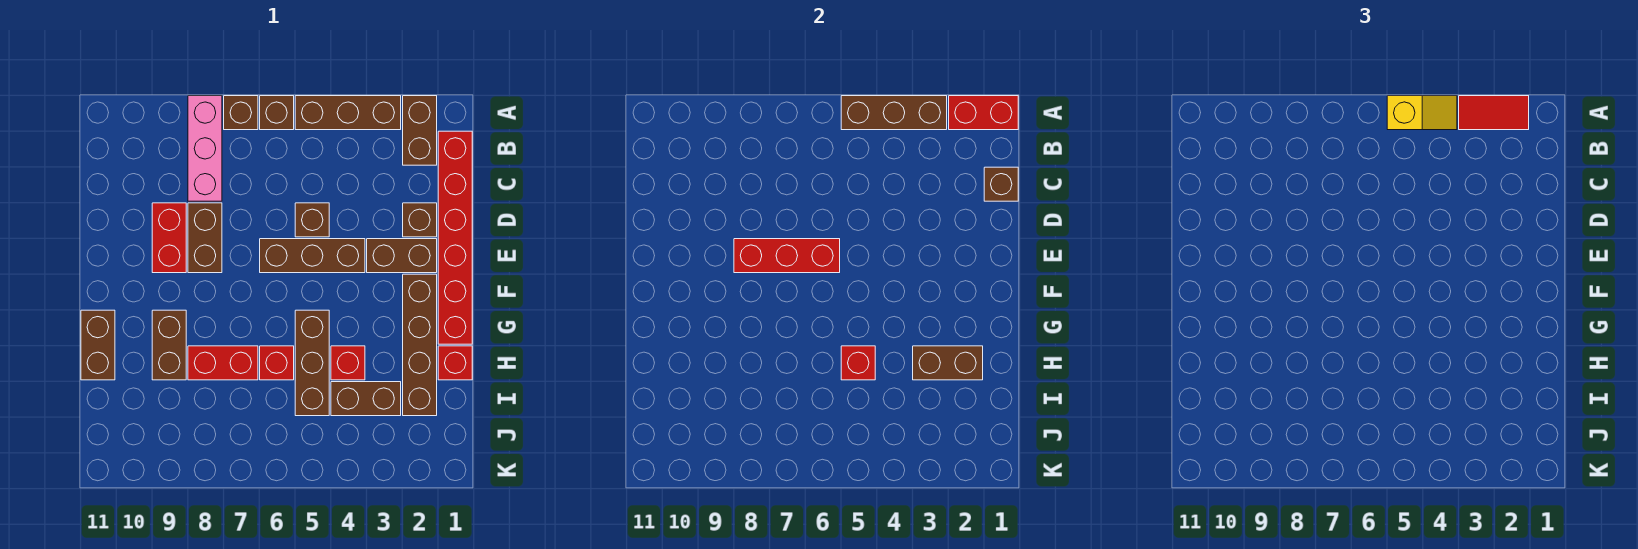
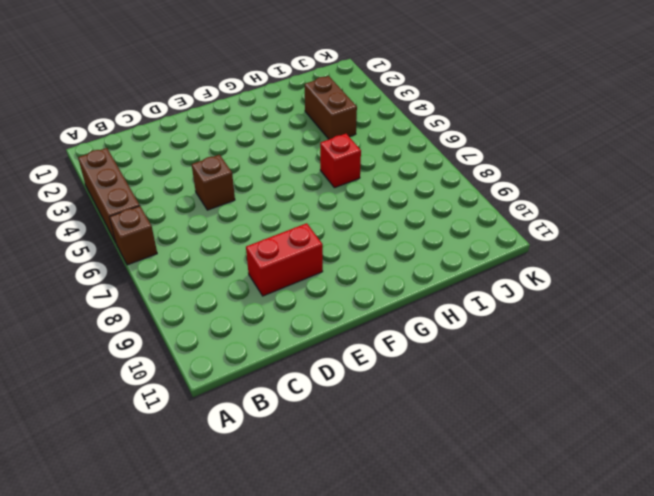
none -> brown 1x2 brick [403,96,437,165]
none -> brown 1x1 brick [224,96,258,130]
none -> pink 1x3 brick [188,96,222,201]

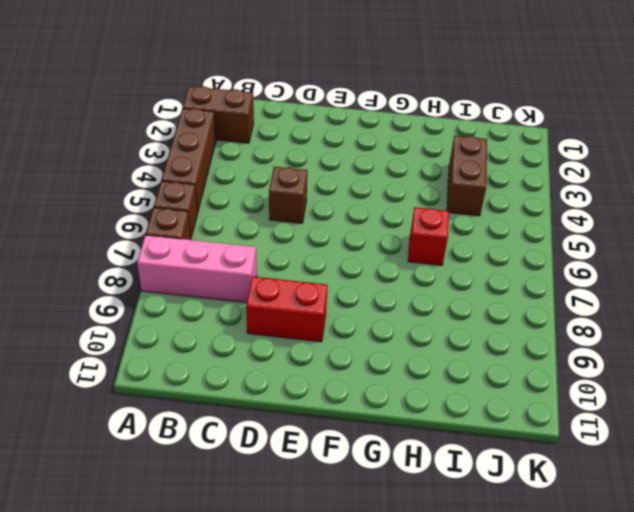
none -> red 1x6 brick [438,131,472,344]
none -> brown 1x1 brick [403,203,437,237]
none -> brown 1x2 brick [188,203,222,273]

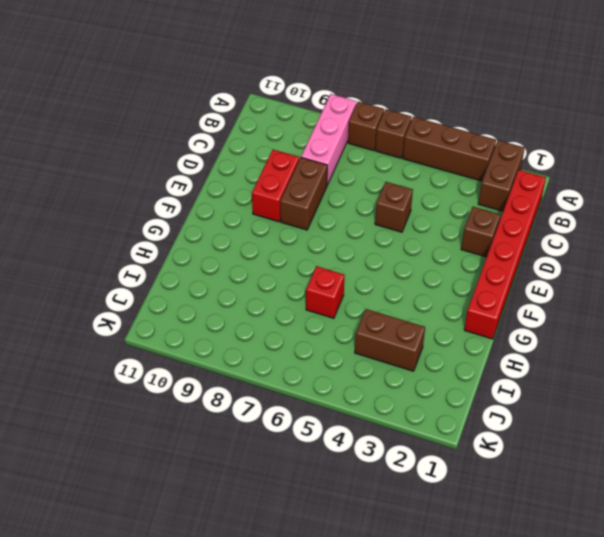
none -> brown 1x2 brick [367,239,437,273]
none -> brown 1x3 brick [260,239,365,273]
none -> brown 1x4 brick [403,274,437,416]

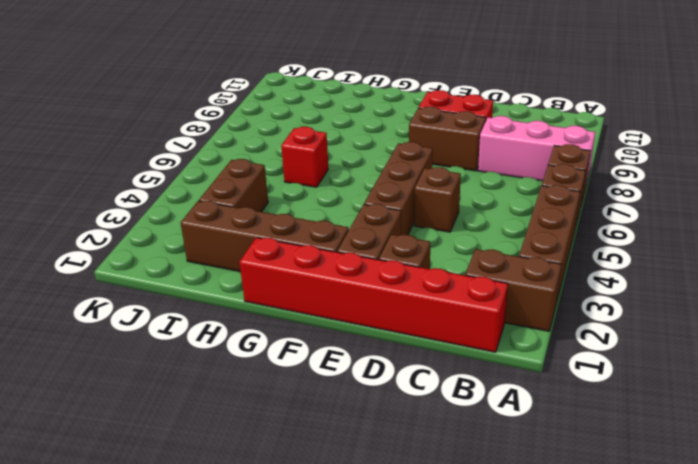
none -> brown 1x3 brick [295,310,329,416]
none -> brown 1x2 brick [152,310,186,380]
none -> brown 1x2 brick [81,310,115,380]

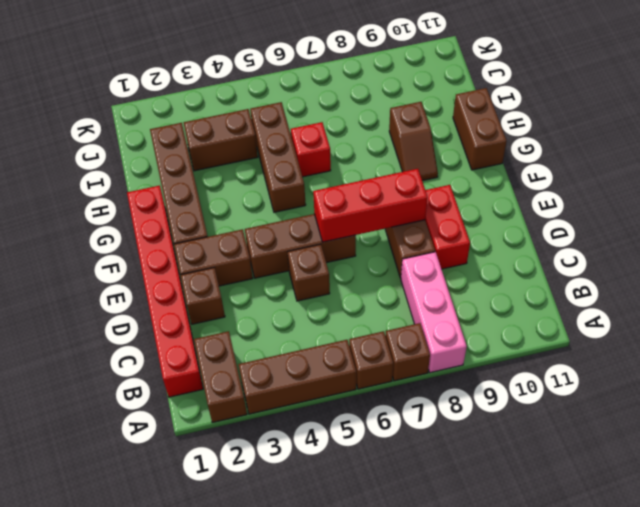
brown 1x2 slope [389,102,438,181] -> brown 1x2 brick [152,310,186,380]
none -> red 1x1 brick [438,346,472,380]
none -> red 1x1 brick [331,346,365,380]
none -> red 1x2 brick [188,346,258,380]

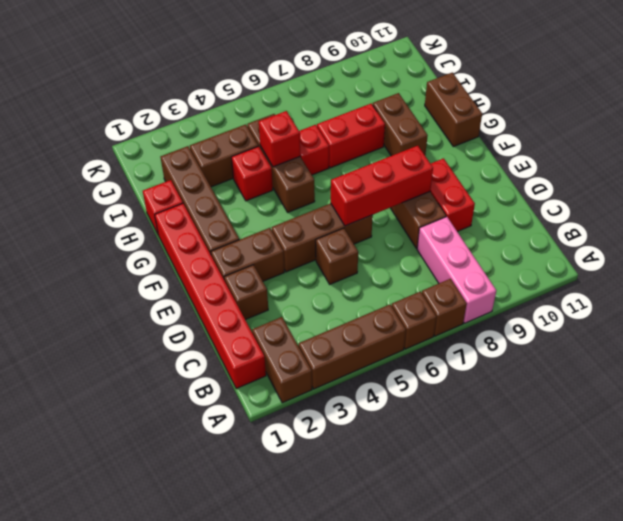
none -> red 1x2 brick [949,96,1018,130]
none -> brown 1x3 brick [841,96,947,130]
none -> brown 1x1 brick [984,167,1018,201]

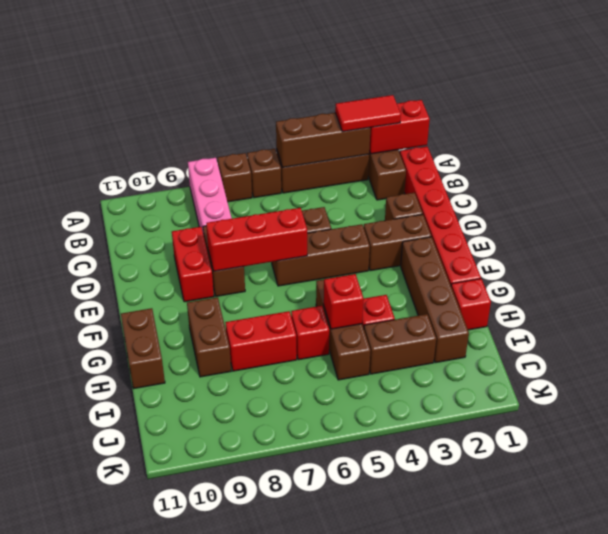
none -> brown 1x1 brick [984,167,1018,201]
none -> brown 1x2 brick [913,346,983,380]
none -> yellow 1x2 slope [1387,96,1457,130]

